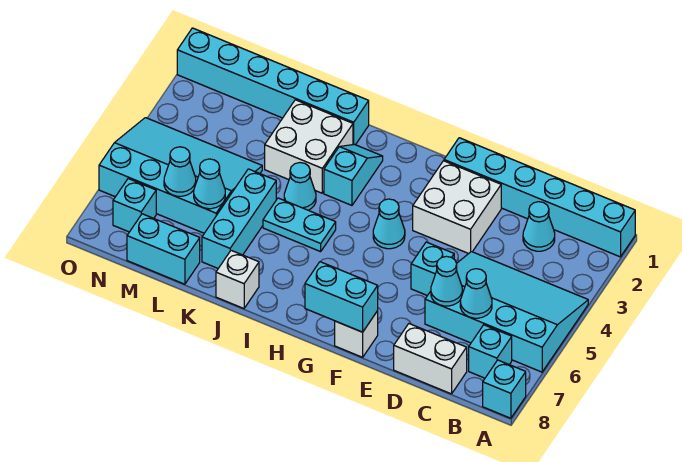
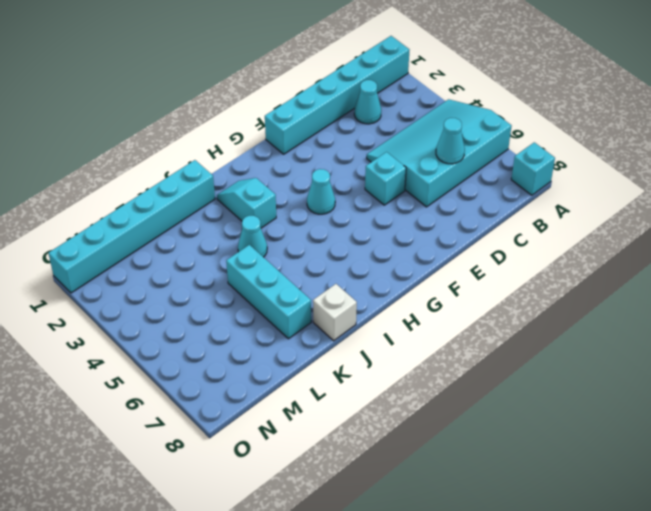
none -> cyan 1x1 brick [469,325,512,378]
none -> white 1x2 brick [394,324,467,394]
none -> white 2x2 brick [413,161,501,254]

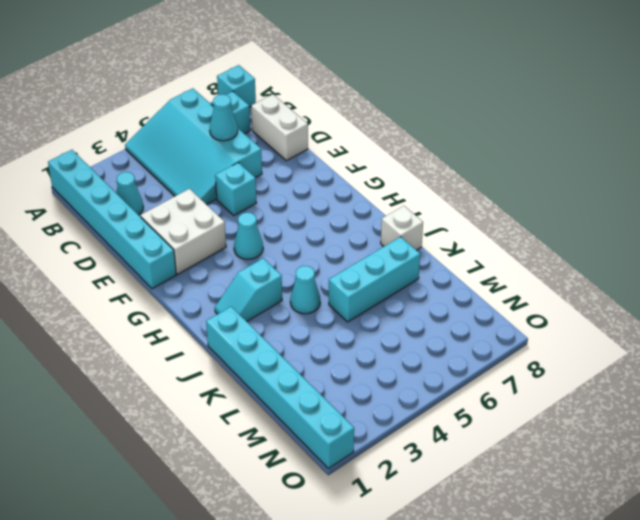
none -> white 1x1 brick [335,311,378,357]
none -> cyan 1x2 plate [263,198,336,252]
none -> white 2x2 brick [265,100,353,193]

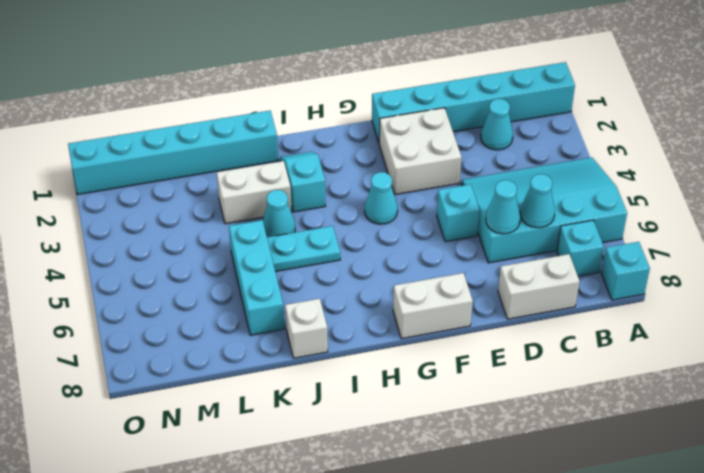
white 1x2 brick [393,273,473,339] -> white 1x1 brick [335,311,378,357]
white 1x2 brick [217,161,292,224] -> white 2x2 brick [265,100,353,193]
none -> cyan 3x4 slope [99,118,262,233]
none -> cyan 1x2 brick [127,214,200,284]
none -> cyan 1x1 brick [113,179,156,232]

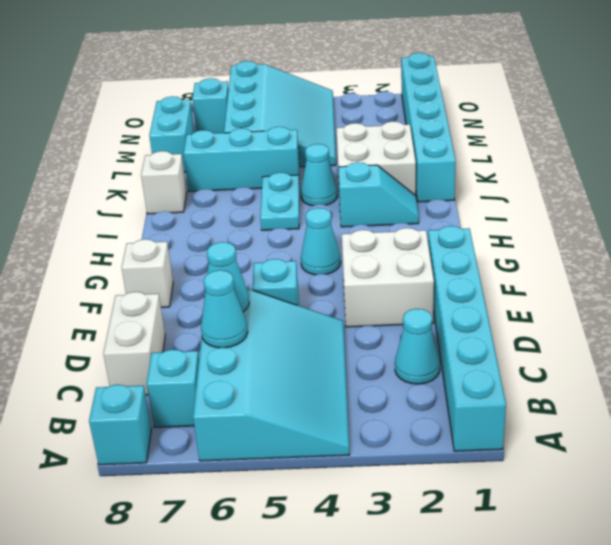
none -> cyan 1x2 brick [305,262,378,332]
none -> cyan 1x1 cone [194,159,225,209]
none -> cyan 1x1 cone [164,147,196,196]

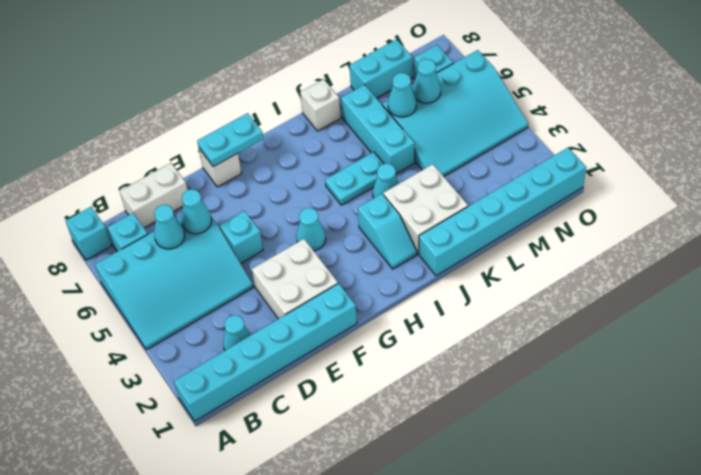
cyan 1x2 plate [197,113,264,167] -> cyan 1x2 brick [305,262,378,332]

